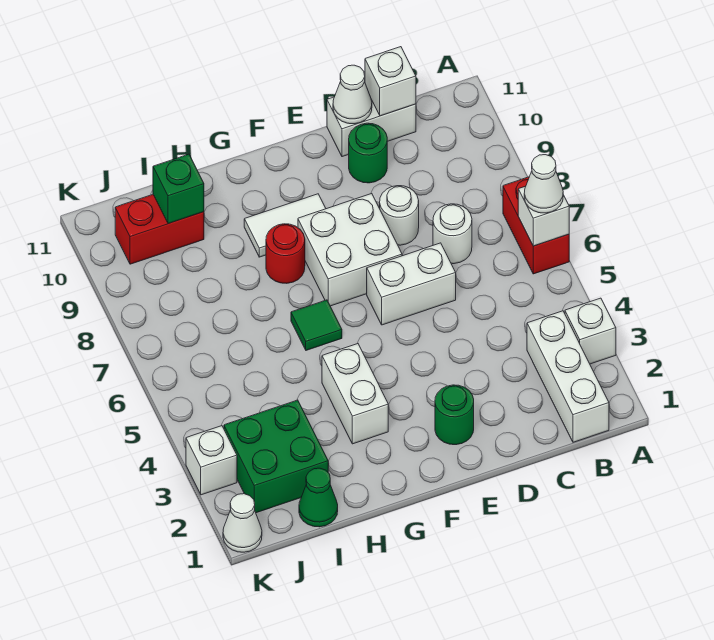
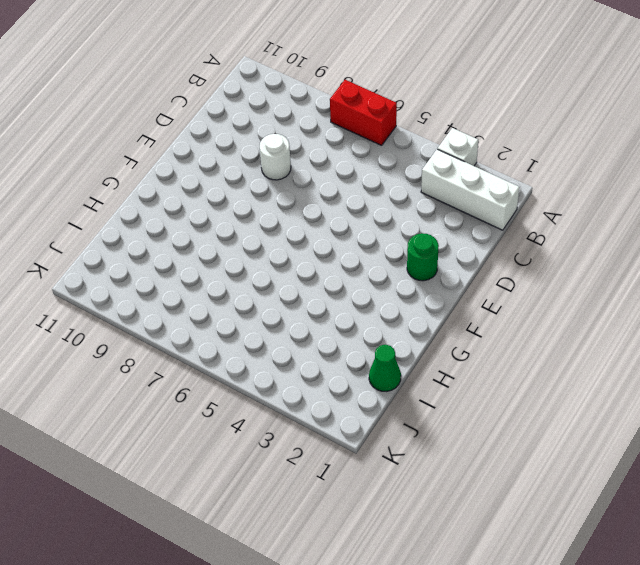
none -> white 1x1 round brick [433,204,472,264]
none -> white 1x2 brick [327,97,416,157]
none -> white 1x2 brick [367,243,456,325]

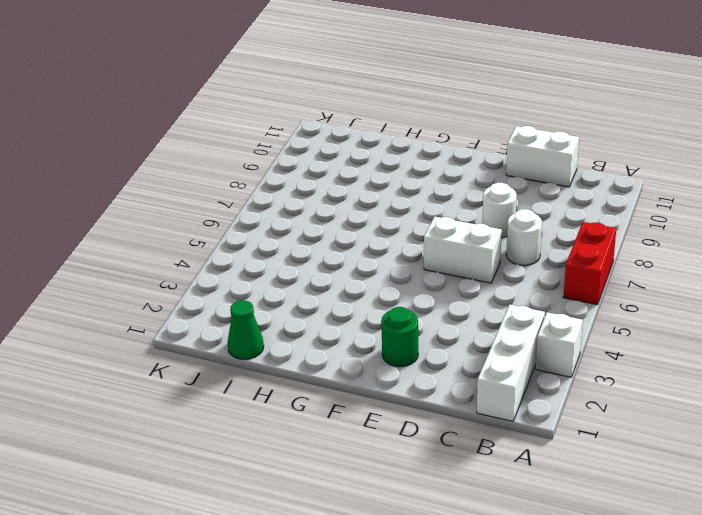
none -> green 1x1 round brick [349,123,387,183]
none -> white 2x2 brick [298,193,402,306]
none -> white 1x2 tile [244,194,326,257]

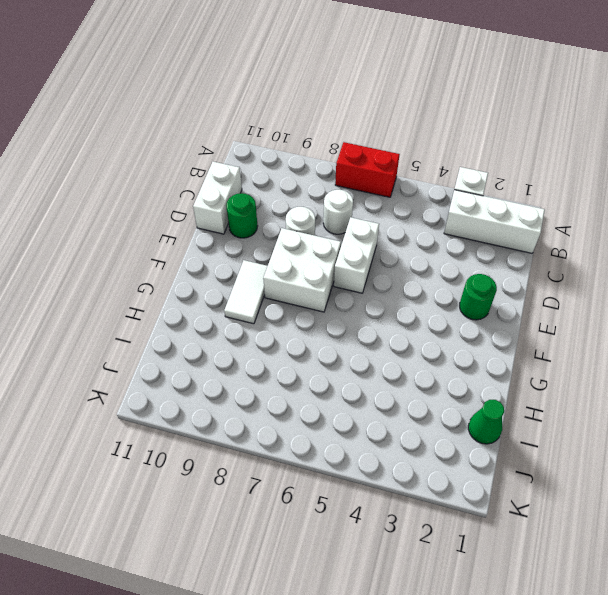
none -> white 1x2 brick [322,344,388,444]
none -> green 1x1 tile [291,300,342,350]
none -> red 1x1 round brick [266,224,305,283]

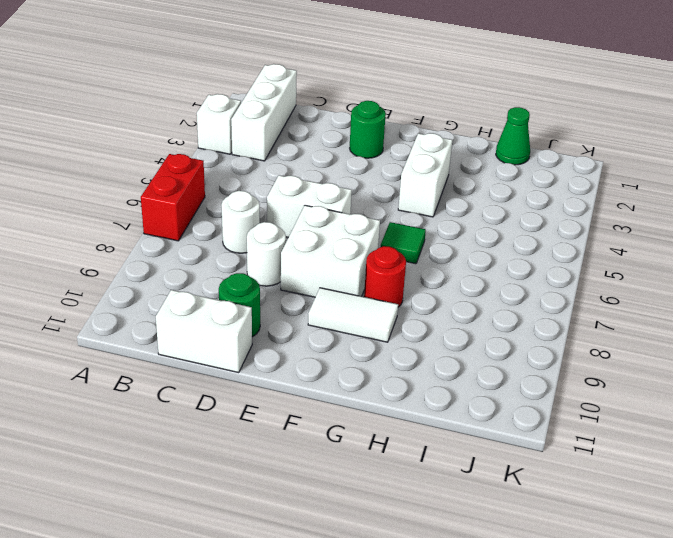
none -> green 2x2 brick [224,400,328,513]
none -> red 1x2 brick [115,195,204,264]
none -> white 1x1 cone [223,494,262,552]

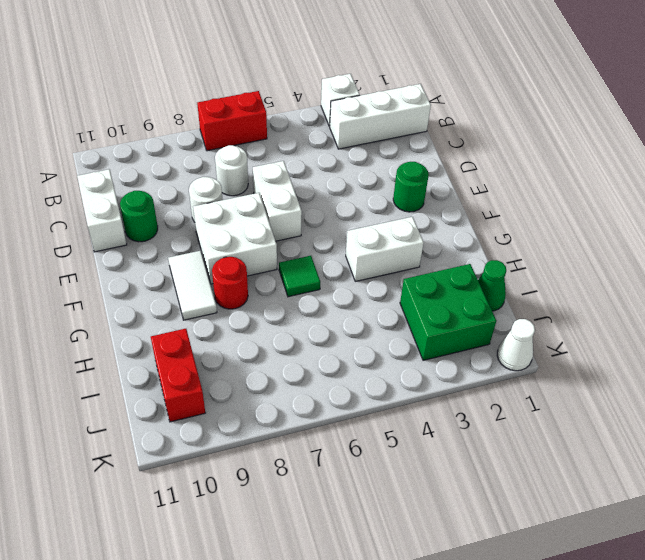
none -> white 1x1 brick [186,426,237,495]
none -> white 1x1 brick [518,186,569,246]
none -> white 1x1 brick [365,47,416,116]

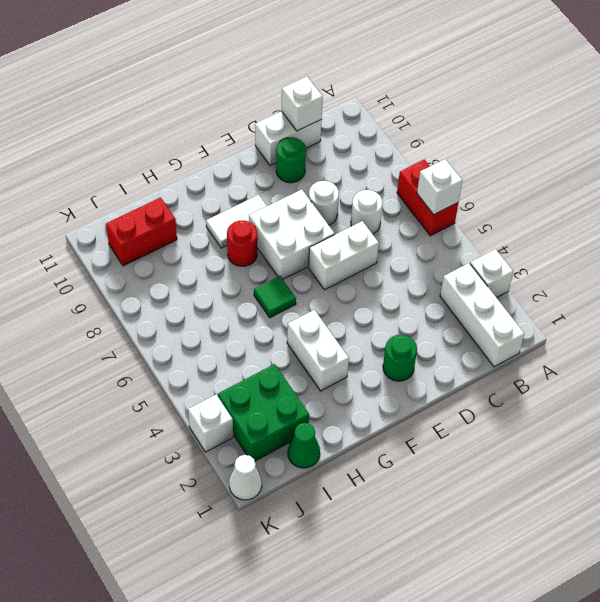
none -> white 1x1 cone [333,65,372,124]
none -> green 1x1 brick [153,154,204,224]
none -> white 1x1 cone [524,155,563,213]

